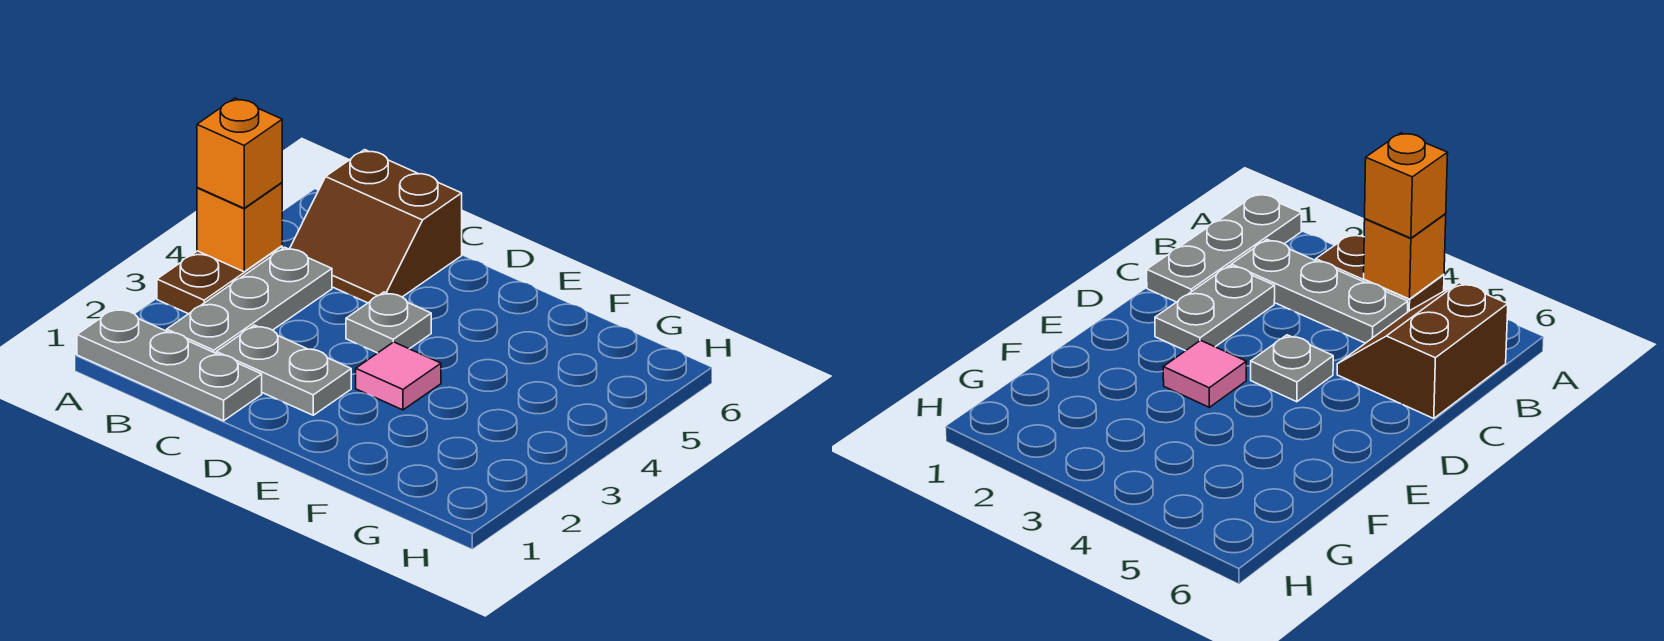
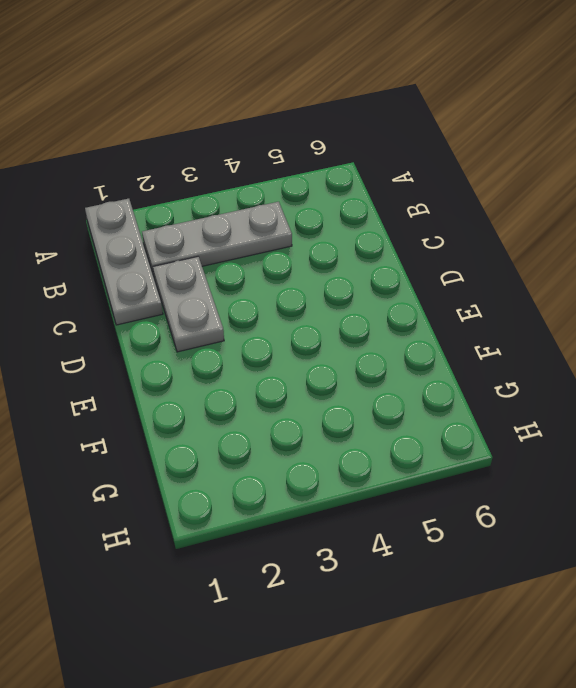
none -> brown 1x2 plate [157,246,282,314]
none -> brown 2x2 slope [290,150,462,303]

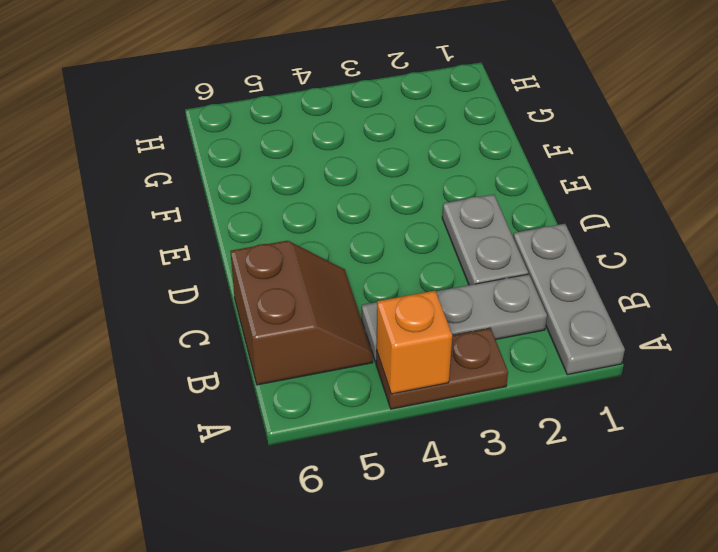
none -> grey 1x1 plate [346,292,431,353]
none -> pink 1x1 tile [356,342,441,410]

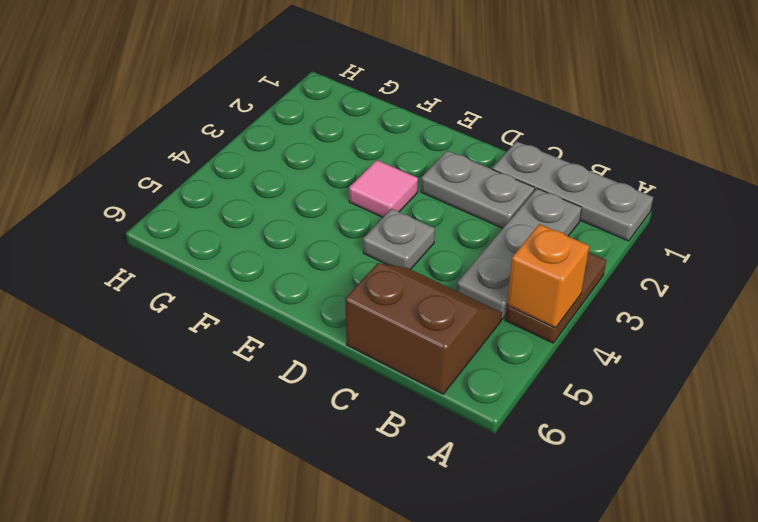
none -> orange 1x1 brick [197,98,282,208]

